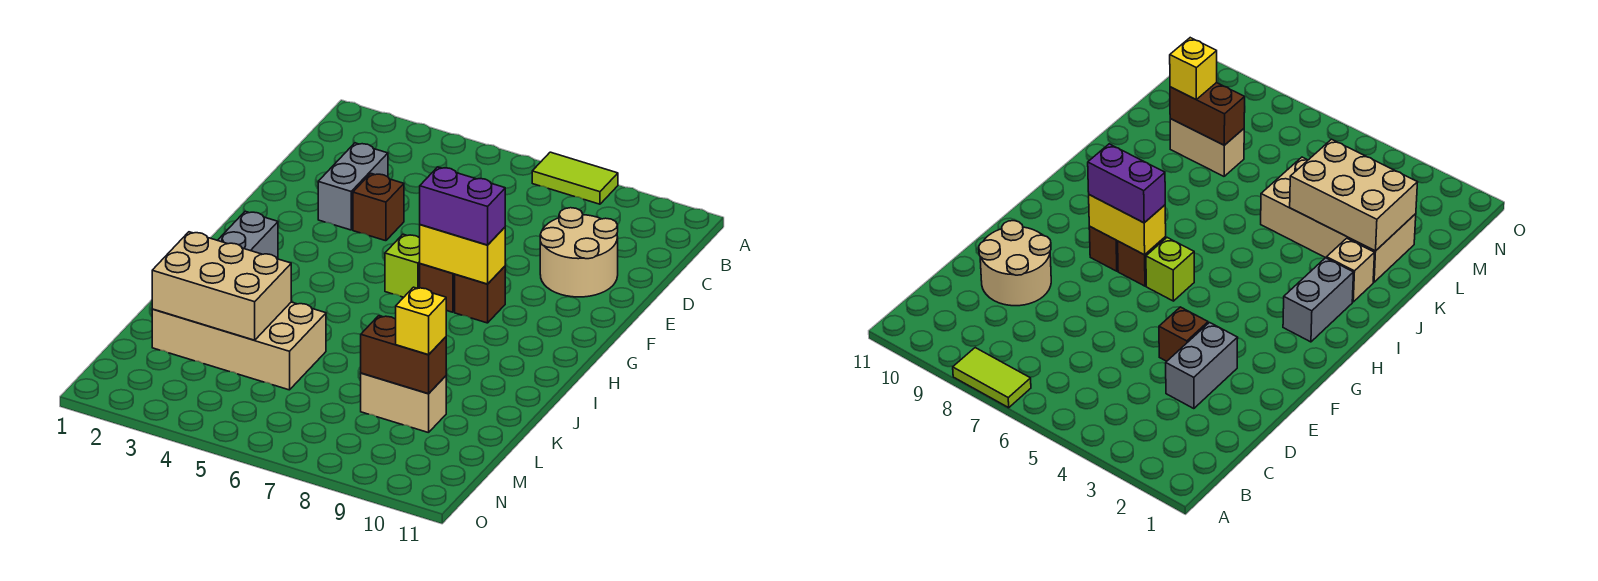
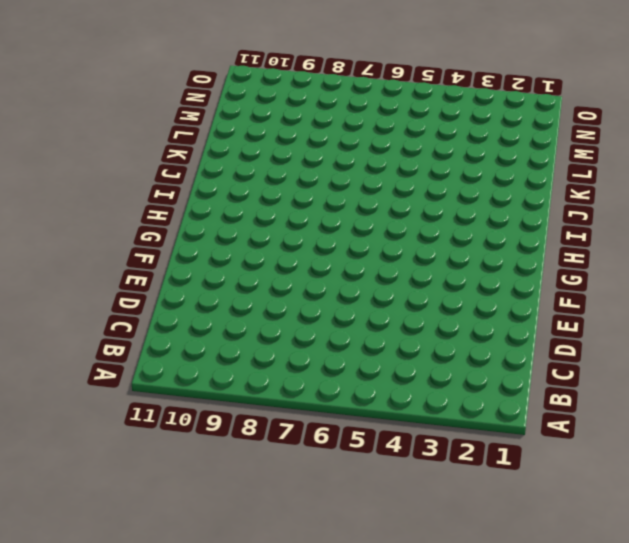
none -> lime 1x2 tile [532,152,618,204]
none -> grey 1x2 brick [318,143,388,230]
none -> tan 2x2 round brick [540,208,618,297]

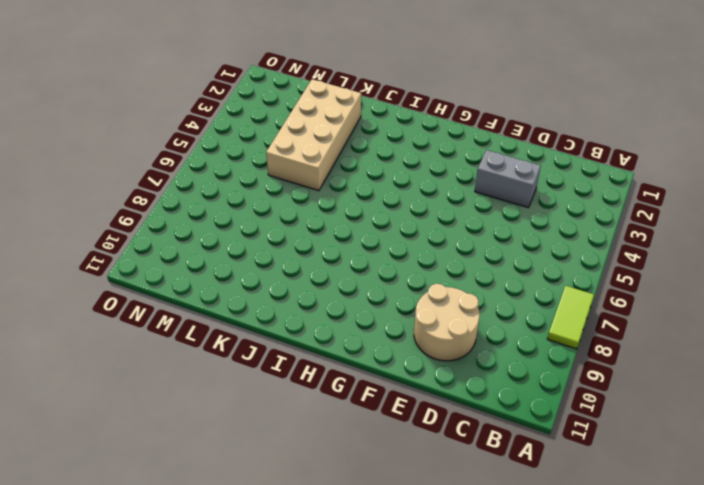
none -> brown 1x1 brick [353,174,404,241]
none -> lime 1x1 brick [385,234,420,297]
none -> brown 1x1 brick [420,264,455,312]

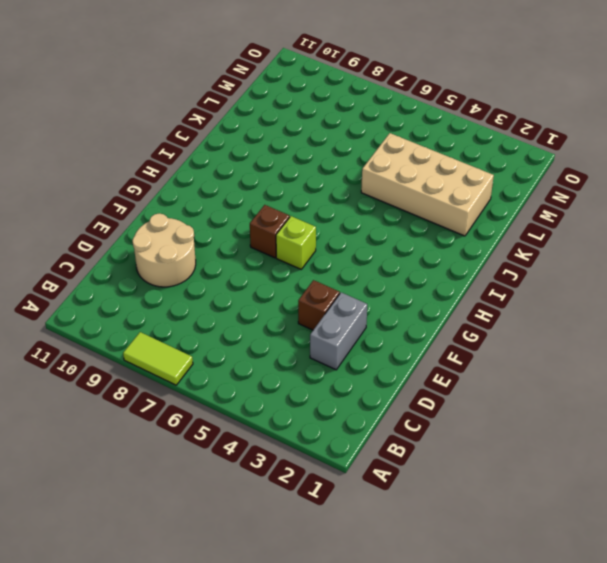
none -> brown 1x1 brick [455,266,505,323]
none -> grey 1x2 brick [218,211,278,259]
none -> tan 1x1 brick [1327,238,1374,302]

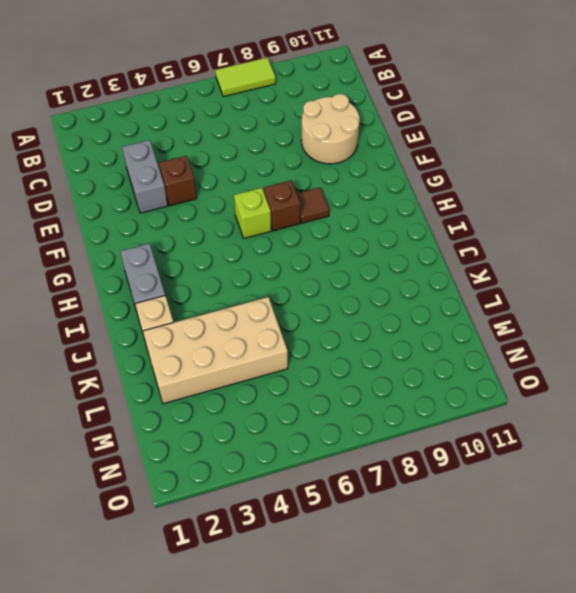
brown 1x1 tile [297,187,329,223] -> brown 1x1 brick [455,266,505,323]
none -> tan 1x2 brick [361,373,446,433]
none -> yellow 1x2 brick [420,225,505,284]
none -> tan 2x3 brick [152,232,291,340]

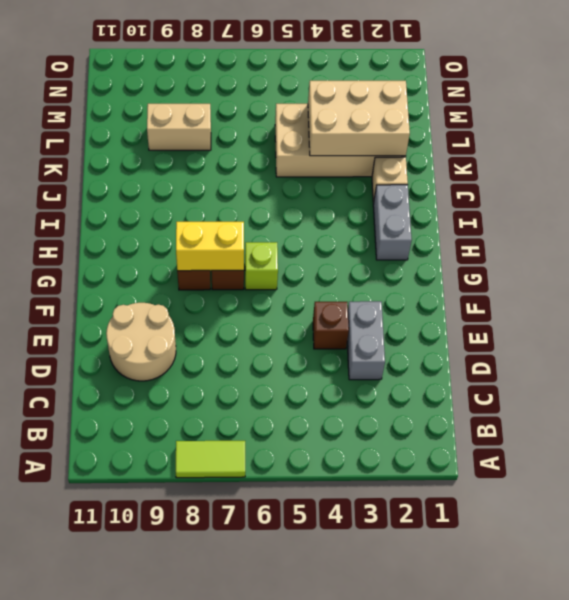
none -> brown 1x2 brick [361,316,446,394]
none -> purple 1x2 brick [420,167,505,245]
none -> yellow 1x1 brick [396,287,446,355]

